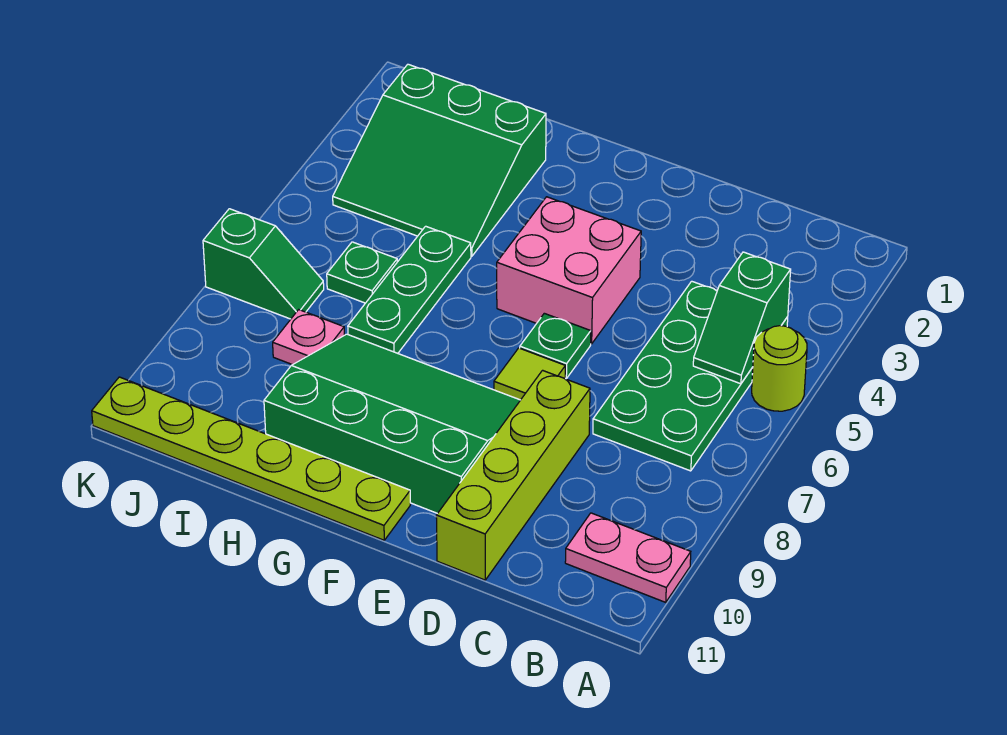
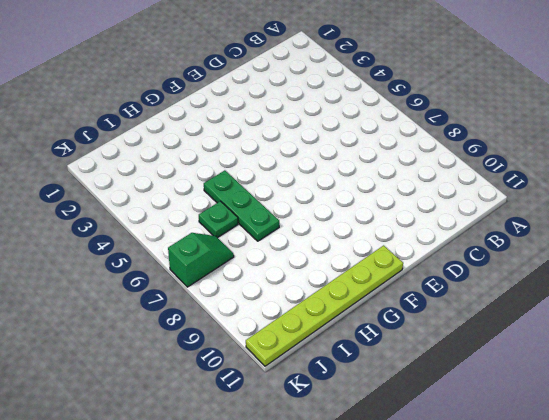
none -> lime 1x1 round brick [752,326,807,411]
none -> pink 1x2 plate [565,513,691,602]
none -> green 2x4 plate [593,281,788,471]

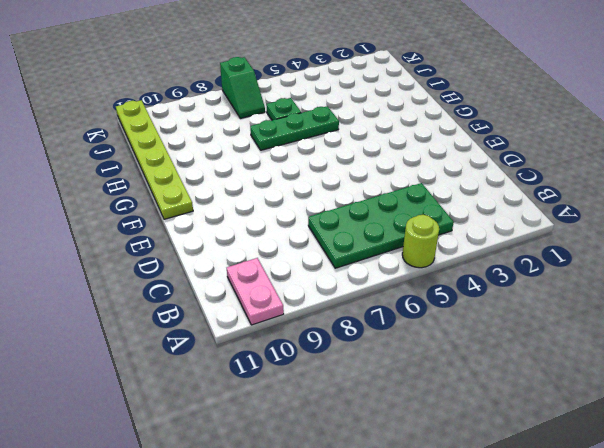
none -> lime 1x4 brick [436,370,590,580]
none -> pink 2x2 brick [497,197,641,344]
none -> green 1x1 plate [520,313,591,378]

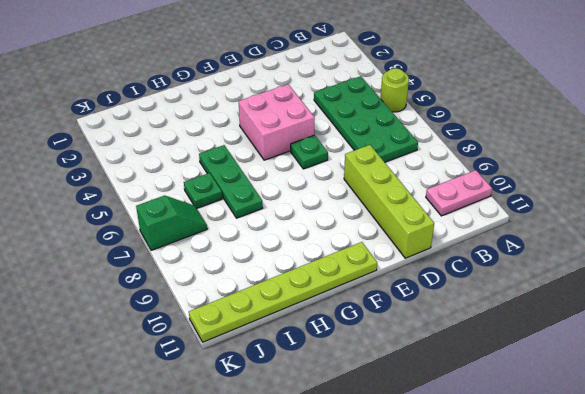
none -> lime 1x1 tile [494,348,565,400]
none -> green 3x4 slope [264,334,520,513]
none -> green 3x3 slope [333,64,546,256]

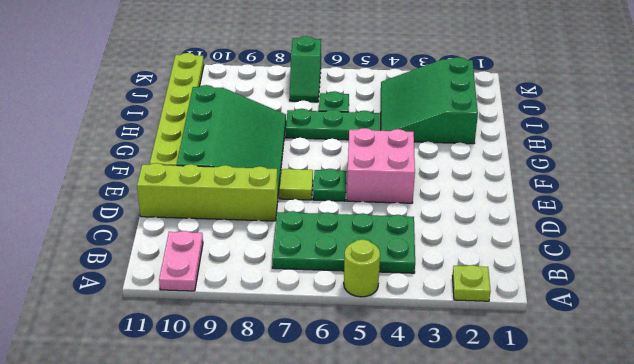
lime 1x1 plate [452,265,491,301] -> none
none -> pink 1x1 plate [273,310,344,365]
none -> green 1x2 slope [693,252,791,384]

